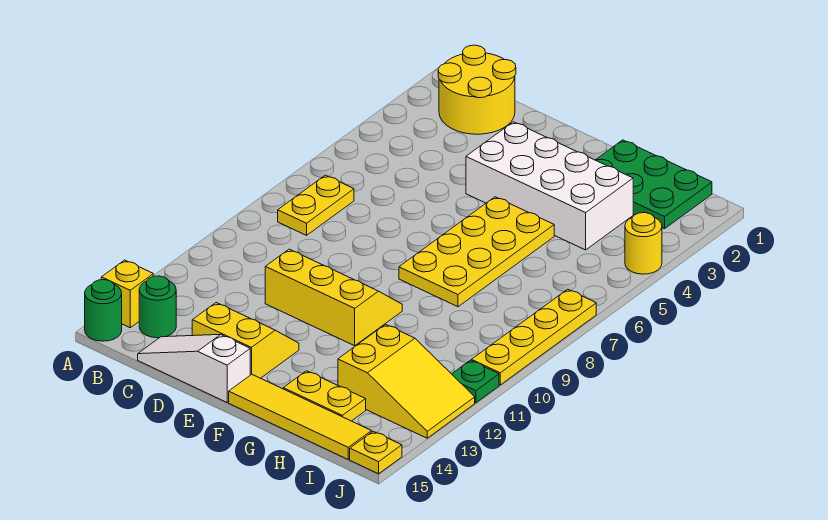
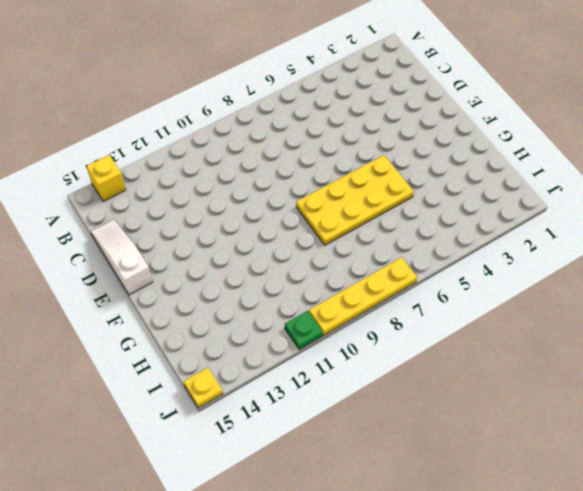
none -> green 1x1 round brick [85,280,122,341]
none -> yellow 2x2 round brick [438,45,516,134]
none -> yellow 1x2 plate [278,175,354,235]

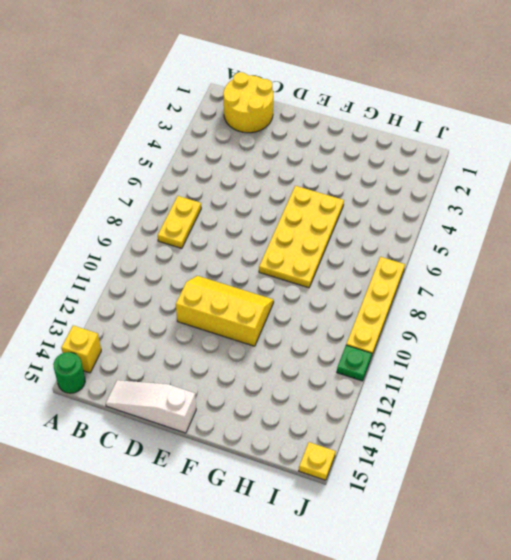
none -> green 1x1 round brick [139,276,176,338]
none -> yellow 2x2 slope [192,303,299,378]
none -> white 2x4 brick [466,122,633,250]

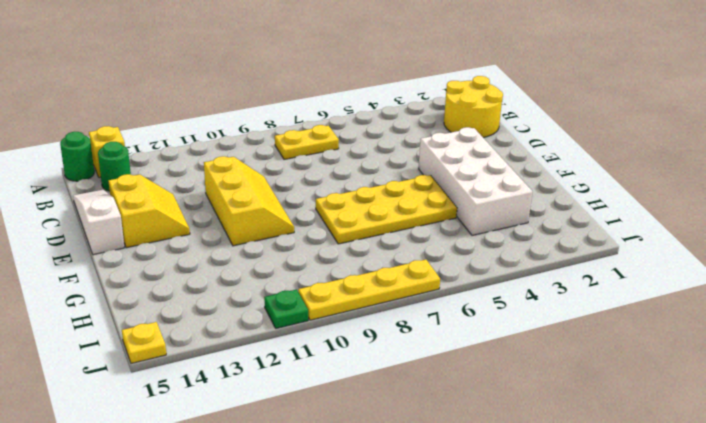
none -> yellow 1x4 tile [229,374,372,459]
none -> green 2x3 plate [596,140,712,229]
none -> yellow 1x2 plate [283,371,366,421]

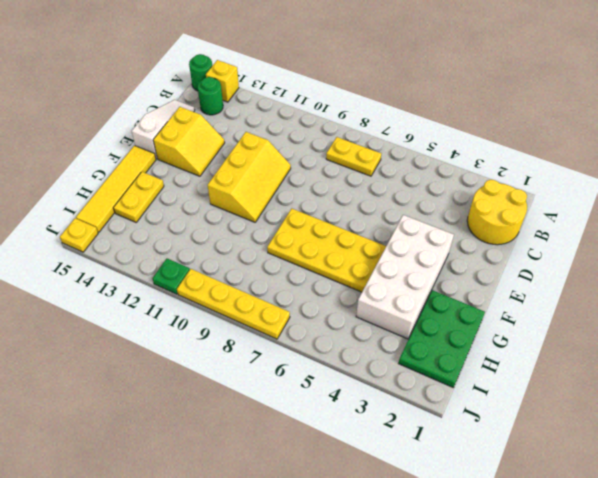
none -> yellow 2x3 slope [338,324,475,438]
none -> yellow 1x1 round brick [625,213,662,274]

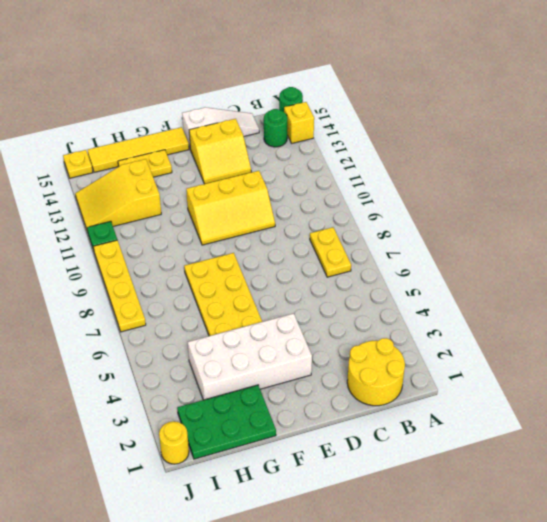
yellow 1x1 round brick [159,421,189,464] -> yellow 1x1 round brick moved to [625,213,662,274]

